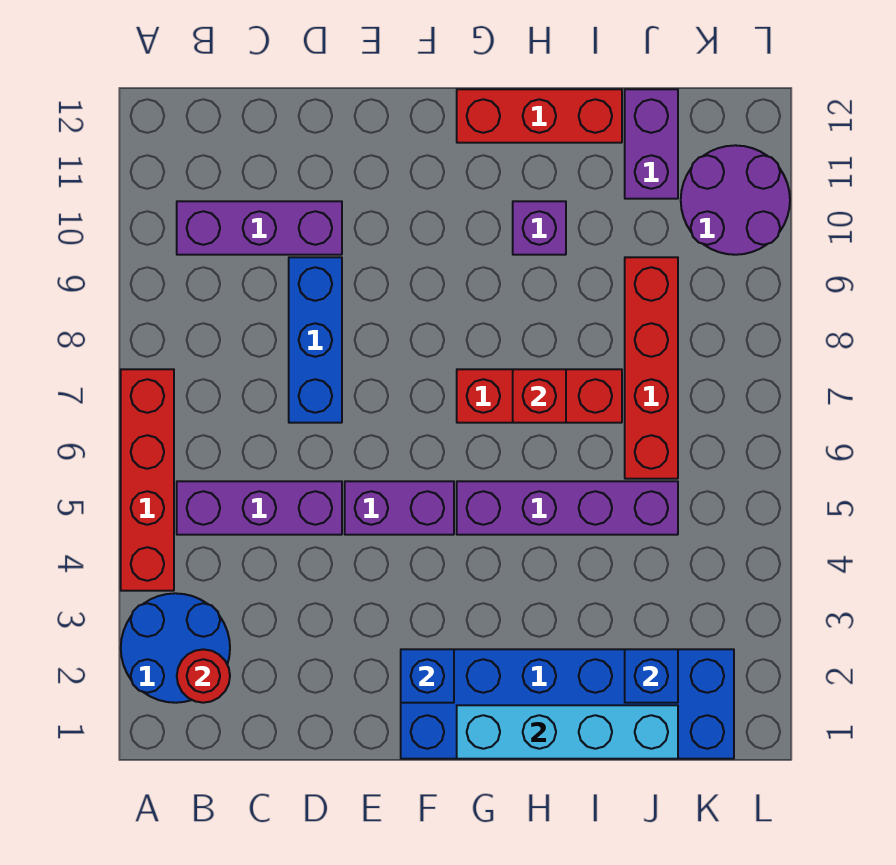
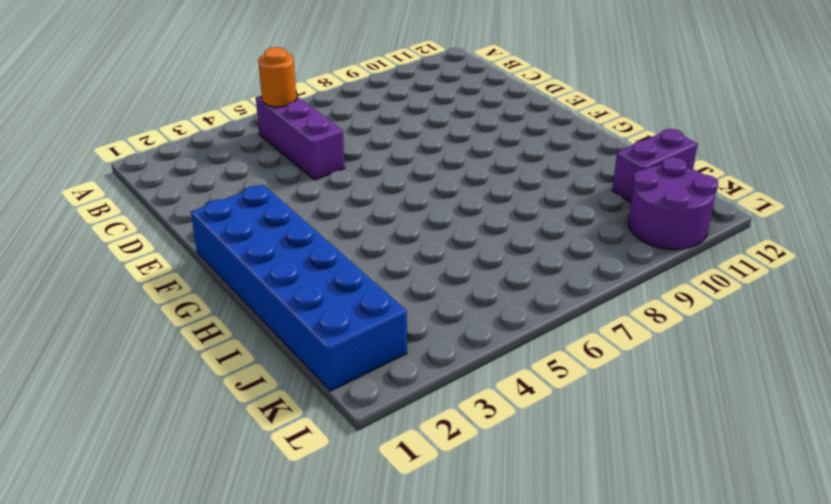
orange 1x1 round brick [258,47,297,107] -> none
none -> blue 2x2 round brick [121,593,230,703]
none -> red 1x4 brick [121,369,174,591]
none -> purple 1x3 brick [177,201,342,255]

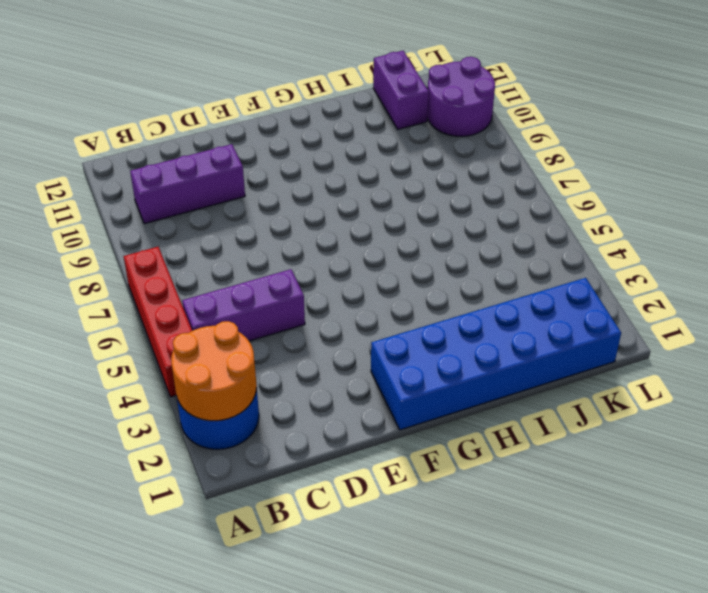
orange 2x2 round brick [171,321,257,421] -> red 1x1 round brick [177,649,230,703]
none -> blue 1x3 brick [289,257,342,423]
none -> purple 1x2 brick [345,481,454,535]
none -> purple 1x4 brick [457,481,678,535]

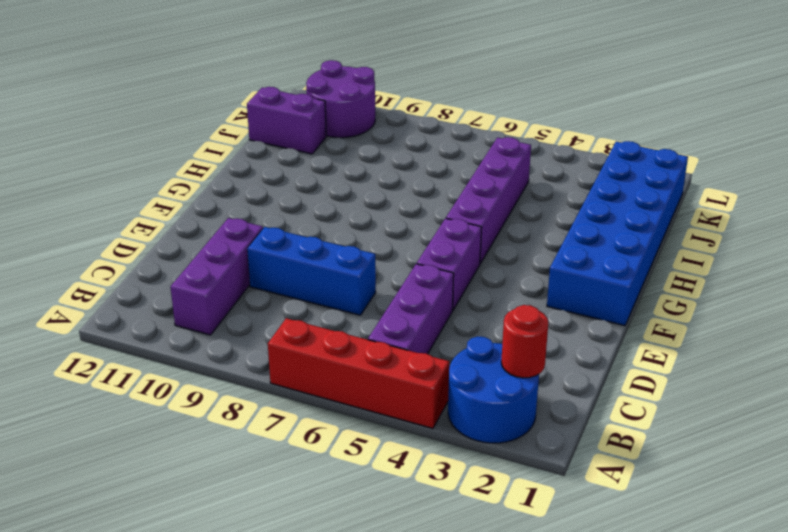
none -> red 1x3 brick [457,369,622,423]
none -> red 1x3 brick [457,89,622,143]
none -> purple 1x1 brick [513,201,566,255]

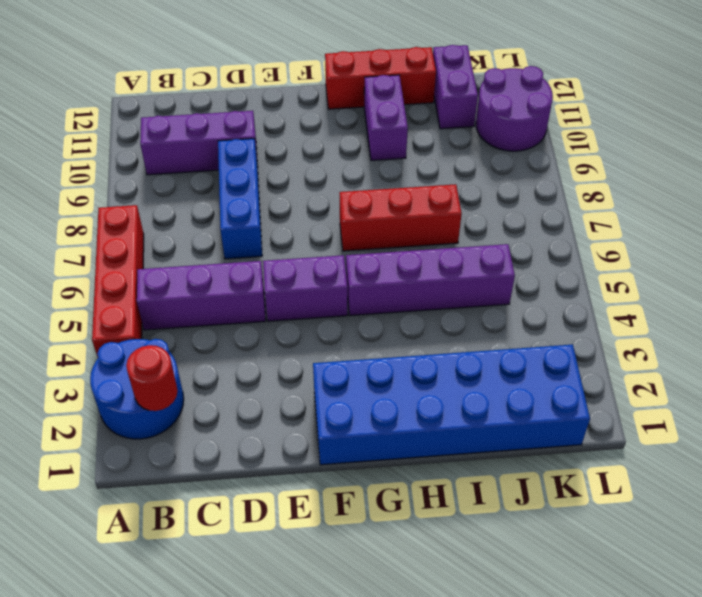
purple 1x2 brick [364,75,408,160] -> purple 1x1 brick [513,201,566,255]
none -> red 1x4 brick [625,257,678,479]
none -> blue 1x1 brick [401,649,454,703]
none -> cyan 1x4 brick [457,705,678,759]

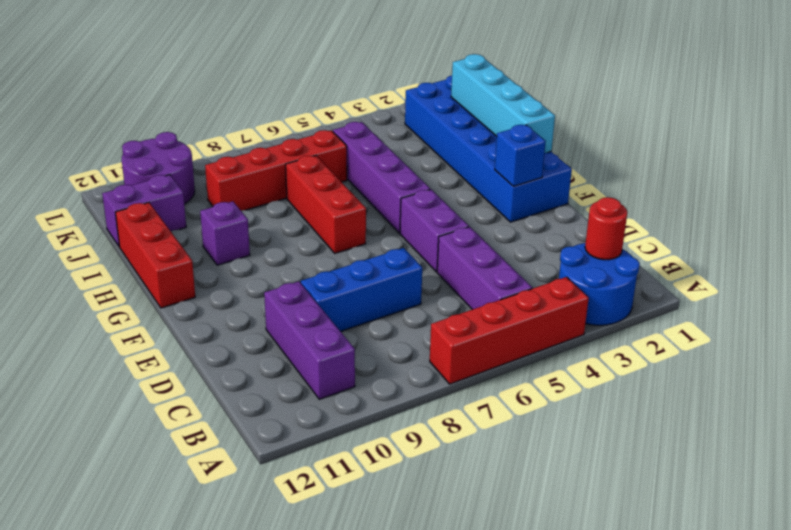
none -> red 1x1 brick [513,369,566,423]
none -> blue 1x1 brick [625,649,678,703]

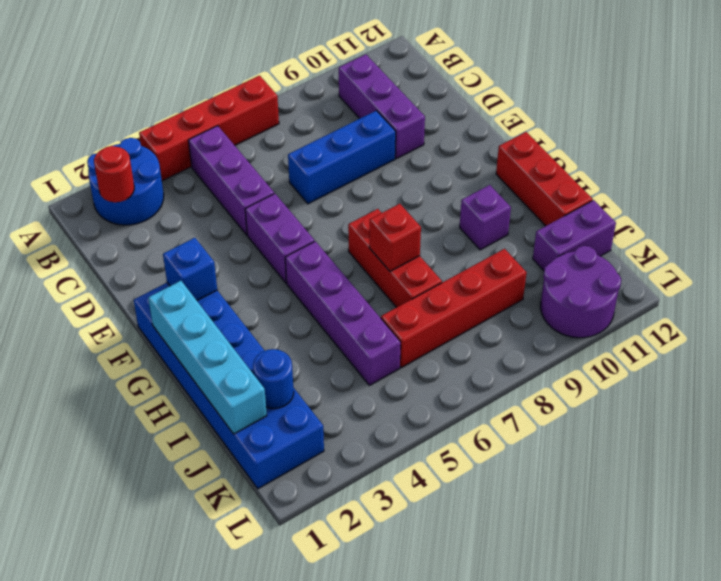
blue 1x1 round brick [253,349,294,409] -> blue 1x1 brick [625,649,678,703]

